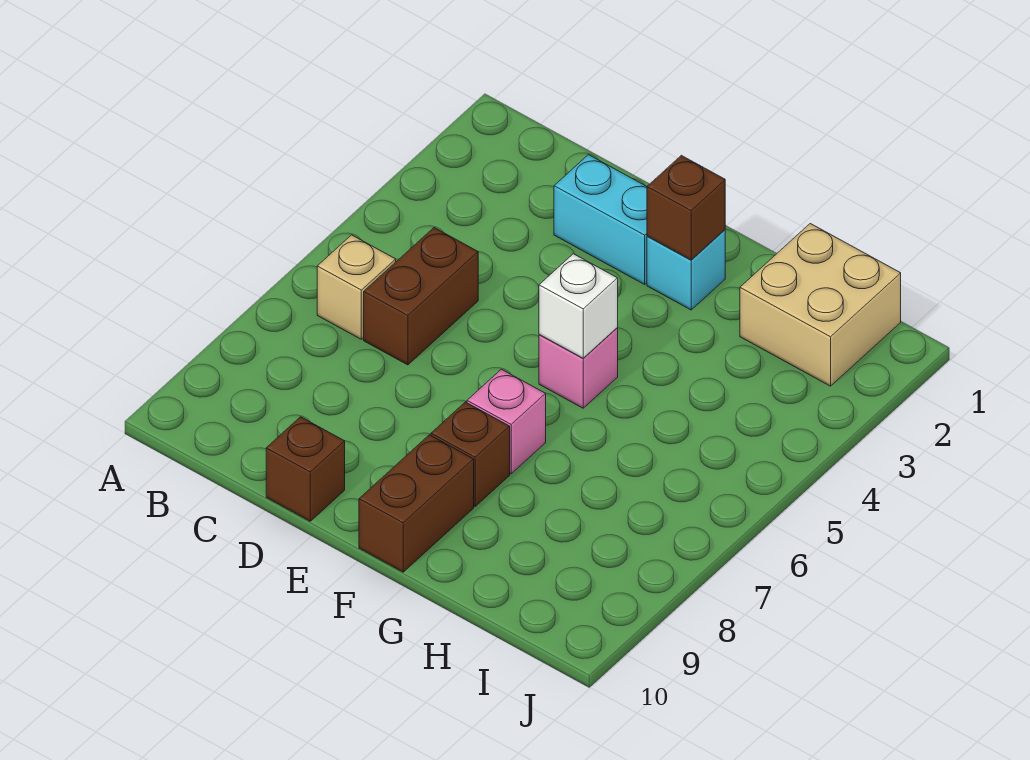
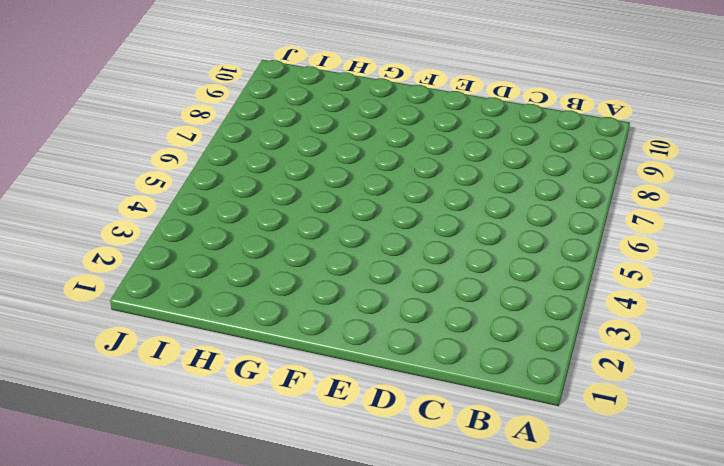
none -> tan 1x1 brick [317,235,396,339]
none -> brown 1x2 brick [364,228,478,365]
none -> cyan 1x2 brick [554,155,647,284]

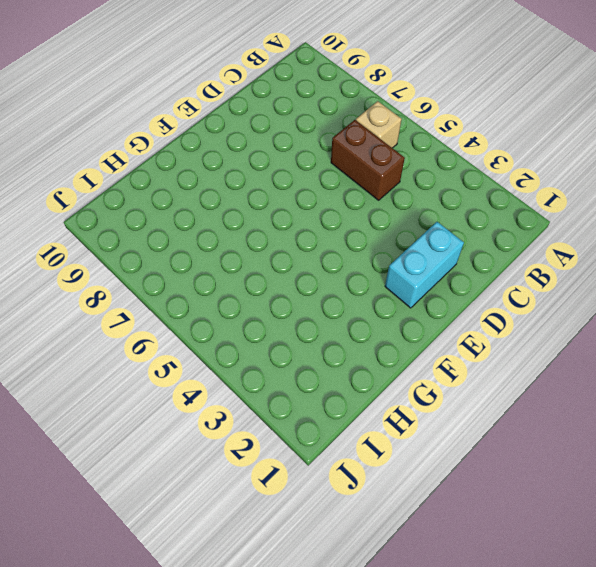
none -> brown 1x1 brick [266,417,345,521]
none -> cyan 1x1 brick [647,230,725,310]
none -> pink 1x1 brick [539,328,618,408]

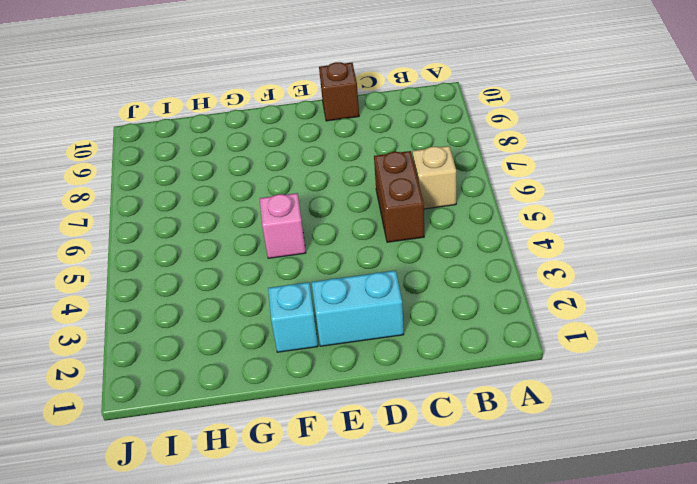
none -> pink 1x1 brick [467,369,546,474]
none -> brown 1x1 brick [431,402,510,506]
none -> brown 1x2 brick [359,435,474,572]

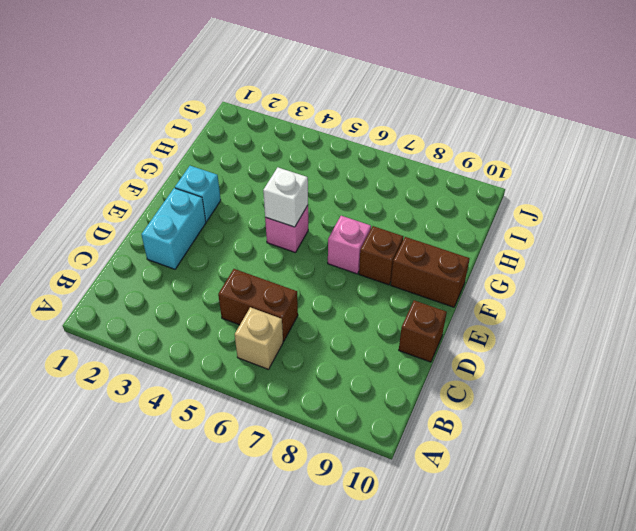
none -> tan 2x2 brick [740,224,901,386]
none -> brown 1x1 brick [647,155,725,260]

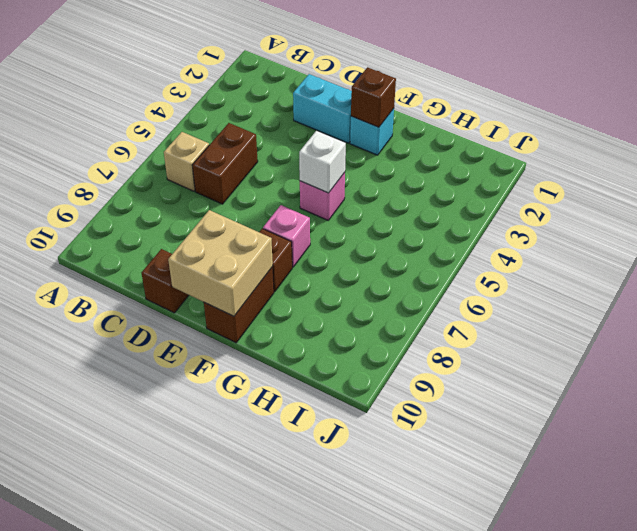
tan 2x2 brick [168,210,273,316] -> tan 2x2 brick moved to [740,224,901,386]

